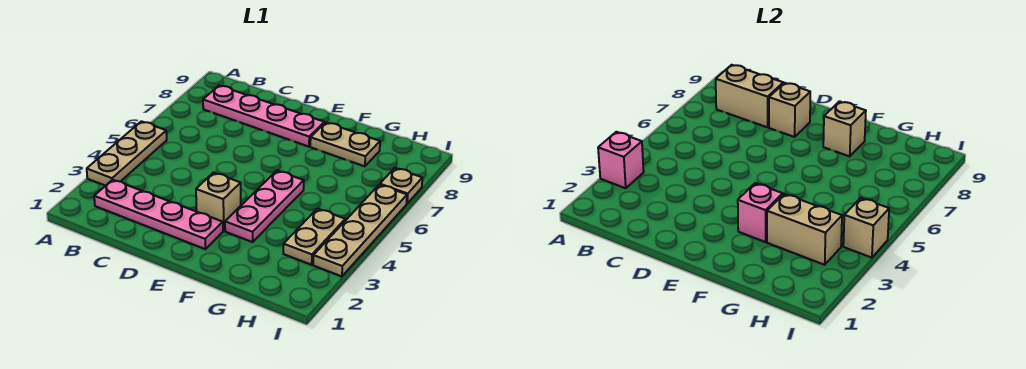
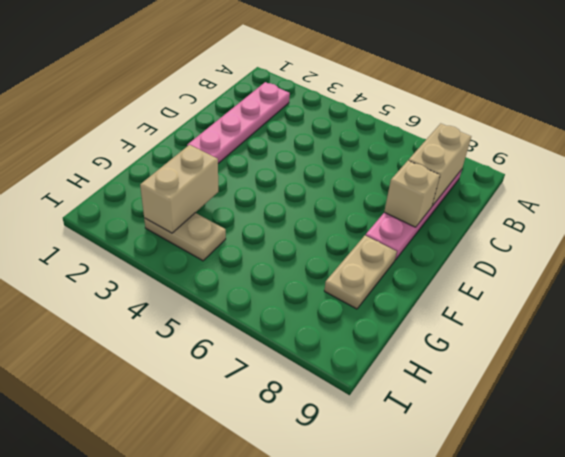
none -> tan 1x3 plate [87,121,167,186]
none -> tan 1x1 brick [196,173,241,231]
none -> pink 1x3 plate [225,171,304,242]

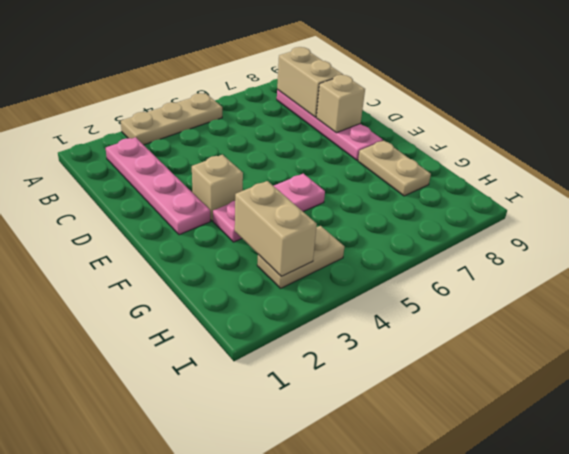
none -> tan 1x4 plate [313,185,407,276]
none -> tan 1x1 plate [380,168,422,204]
none -> pink 1x1 brick [598,132,644,188]

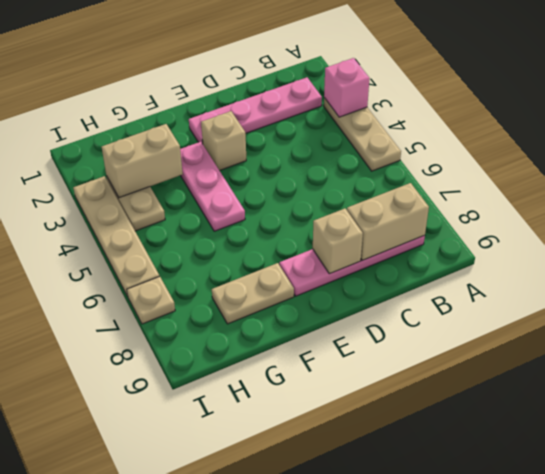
none -> pink 1x1 brick [738,183,783,242]
none -> tan 1x1 brick [823,101,866,156]
none -> tan 1x1 brick [843,198,889,258]

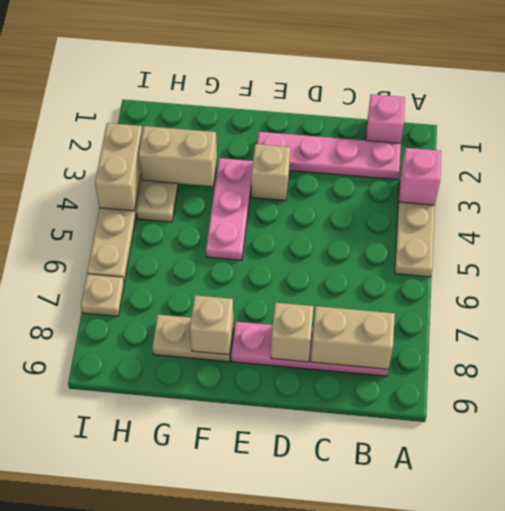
pink 1x1 brick [366,94,405,143] -> pink 1x1 brick moved to [738,183,783,242]
tan 1x2 brick [95,123,143,211] -> tan 1x1 brick [843,198,889,258]

